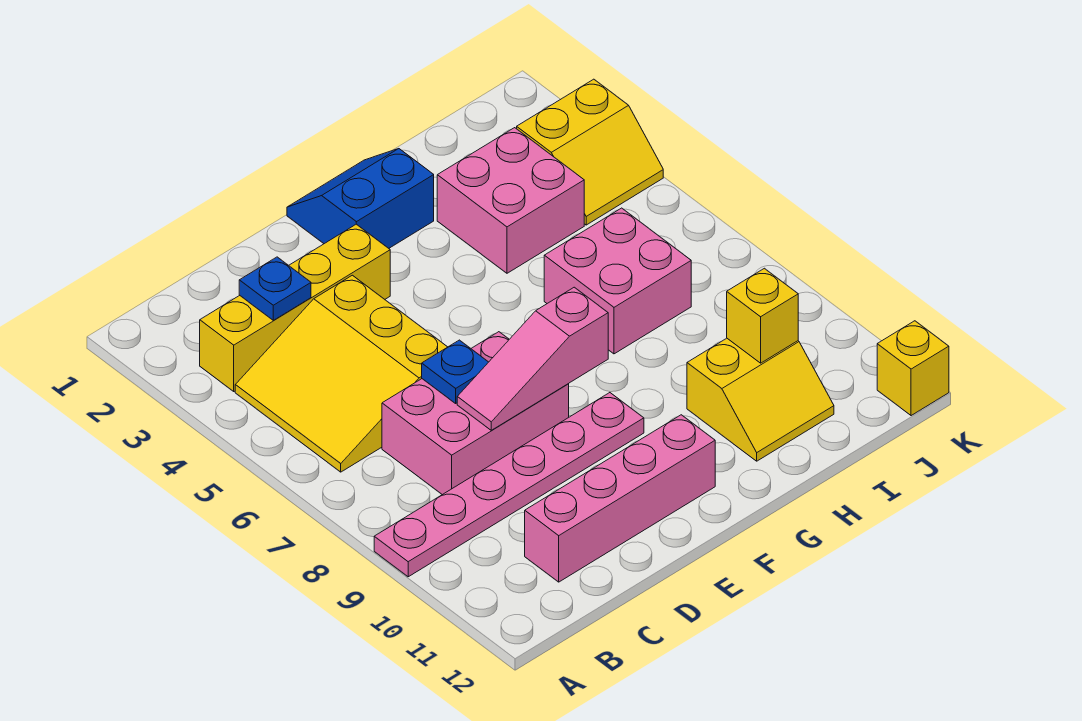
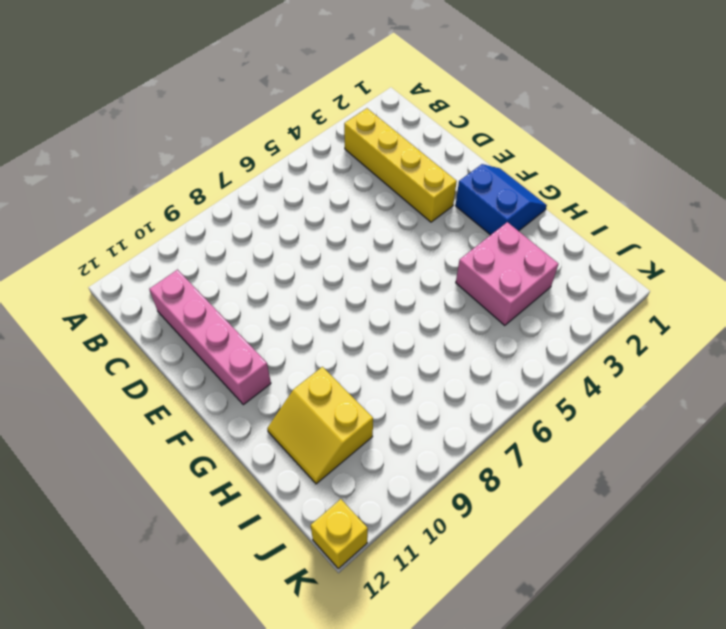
none -> pink 1x6 plate [374,393,644,577]
none -> yellow 3x3 slope [235,275,447,472]
none -> pink 2x3 brick [382,332,569,495]

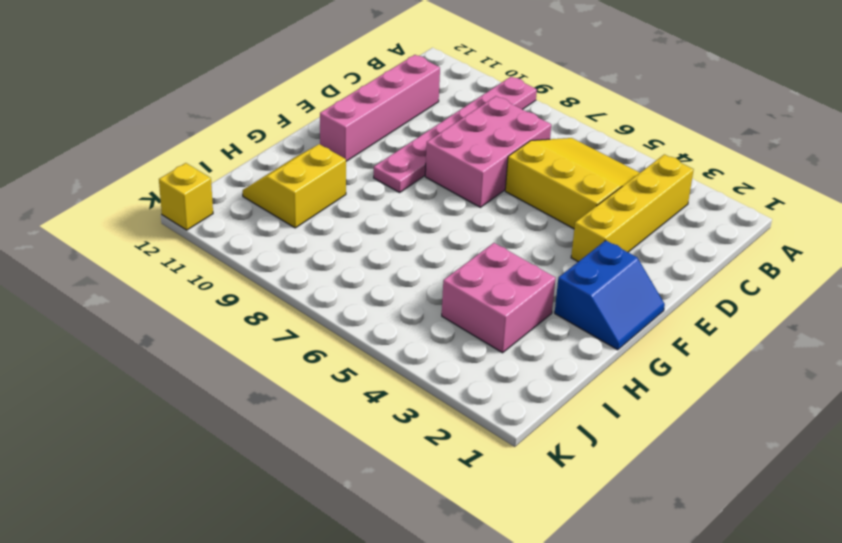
none -> pink 2x2 brick [544,208,691,354]
none -> yellow 2x2 slope [517,79,663,225]
none -> blue 1x1 plate [239,257,311,320]

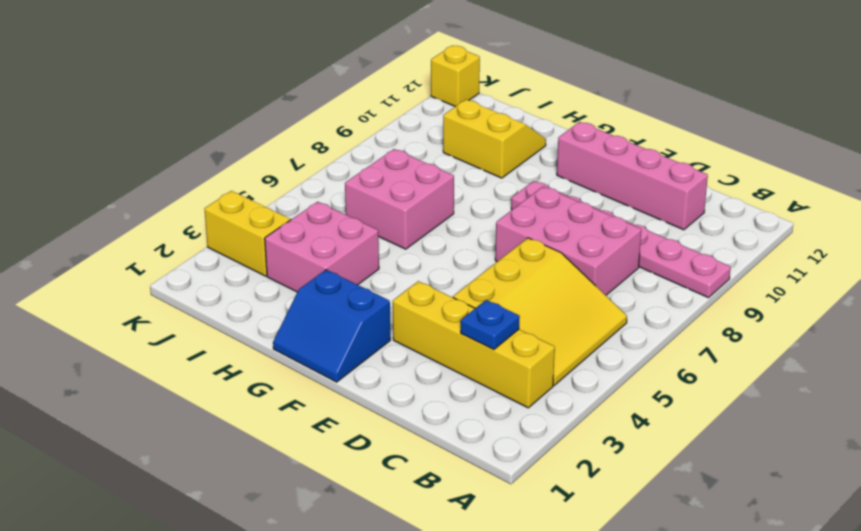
none -> blue 1x1 plate [422,340,488,403]
none -> pink 1x3 slope [457,287,608,431]
none -> yellow 1x1 brick [727,268,798,363]

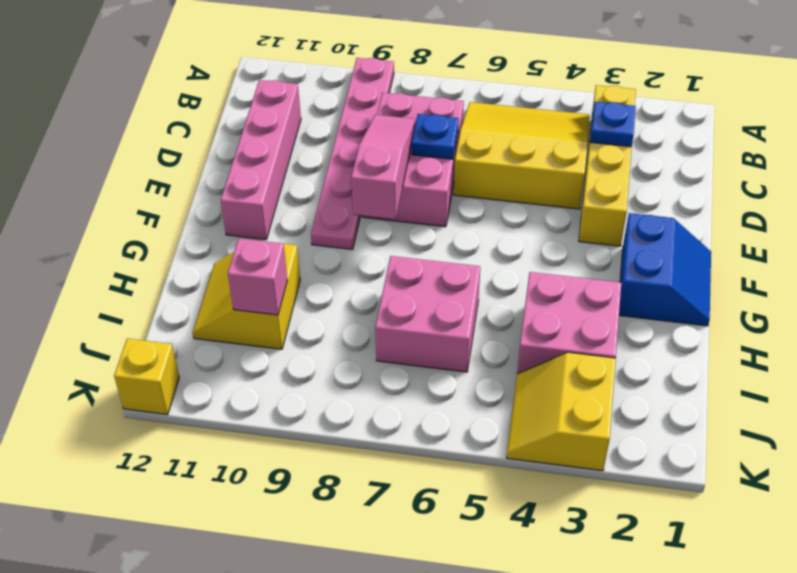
pink 1x1 brick [228,238,287,315] -> yellow 1x1 brick [727,268,798,363]

